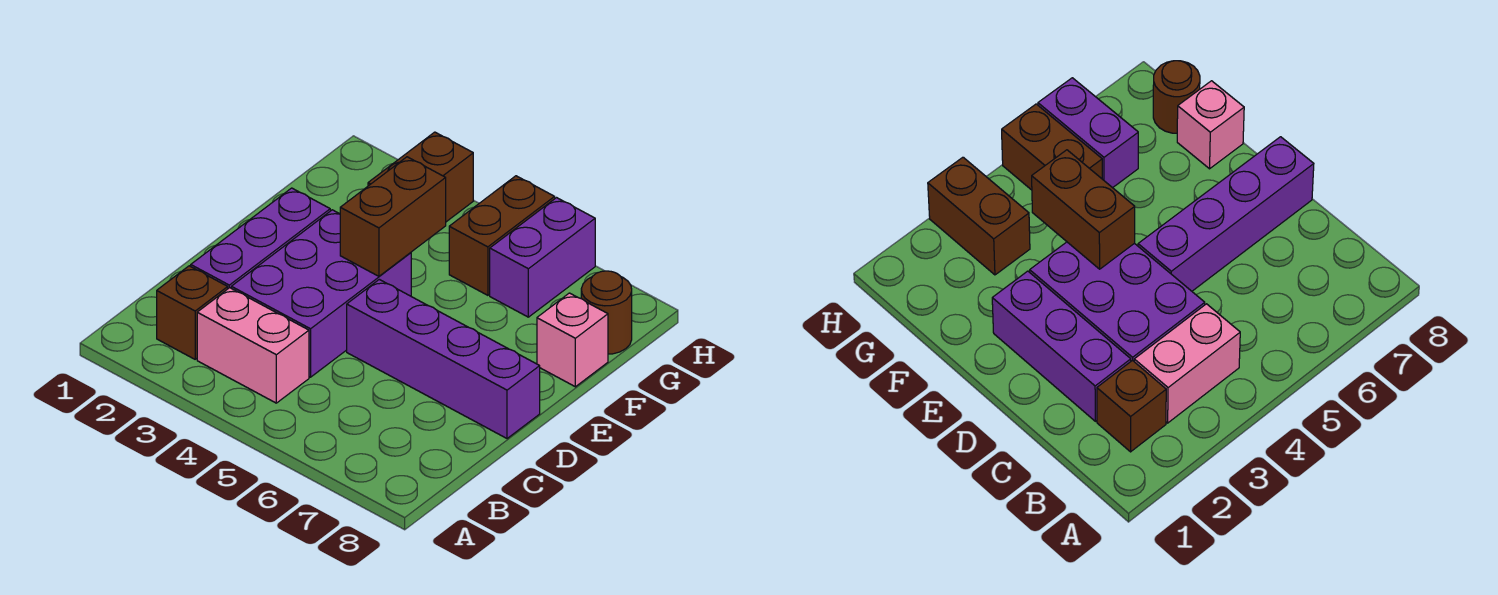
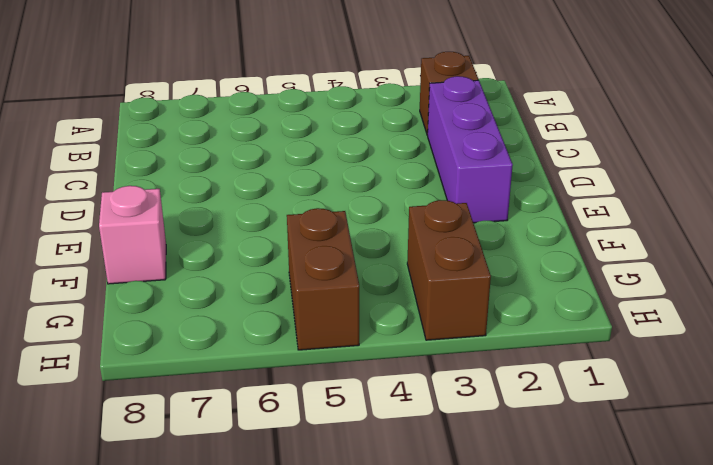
none -> pink 1x2 brick [197,288,309,403]
none -> purple 2x3 brick [231,210,411,377]

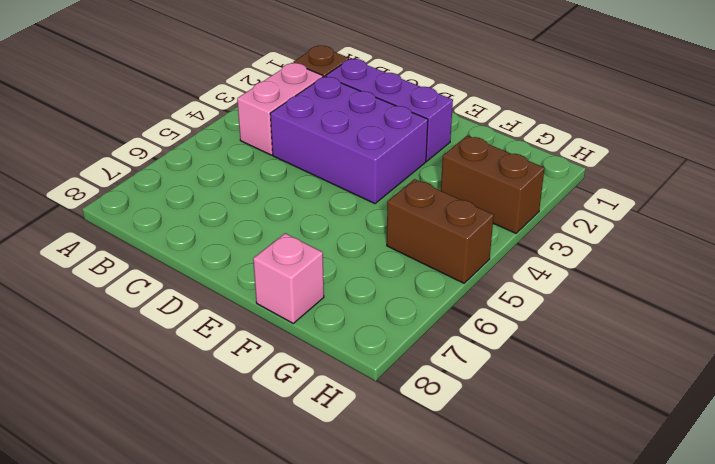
none -> purple 1x4 brick [347,279,540,439]
none -> purple 1x2 brick [490,198,595,317]

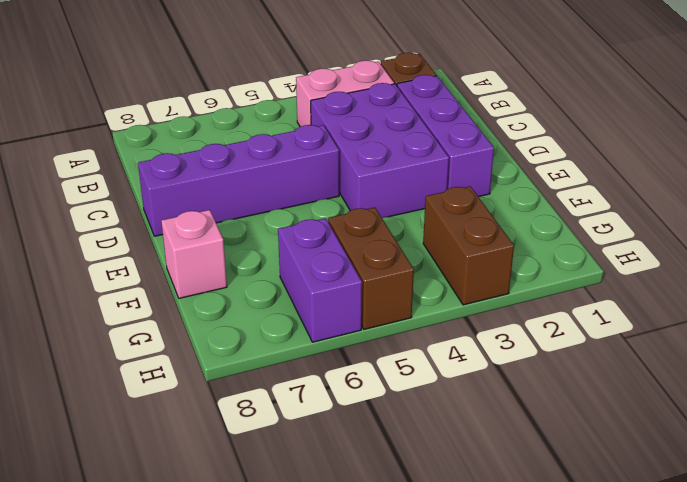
none -> brown 1x1 round brick [581,271,632,354]
none -> brown 1x2 brick [340,157,446,276]

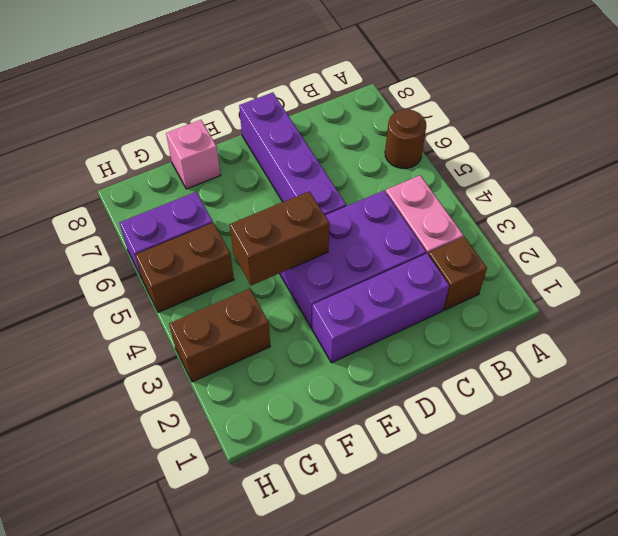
brown 1x1 round brick [385,109,426,168] -> brown 1x1 round brick moved to [581,271,632,354]

